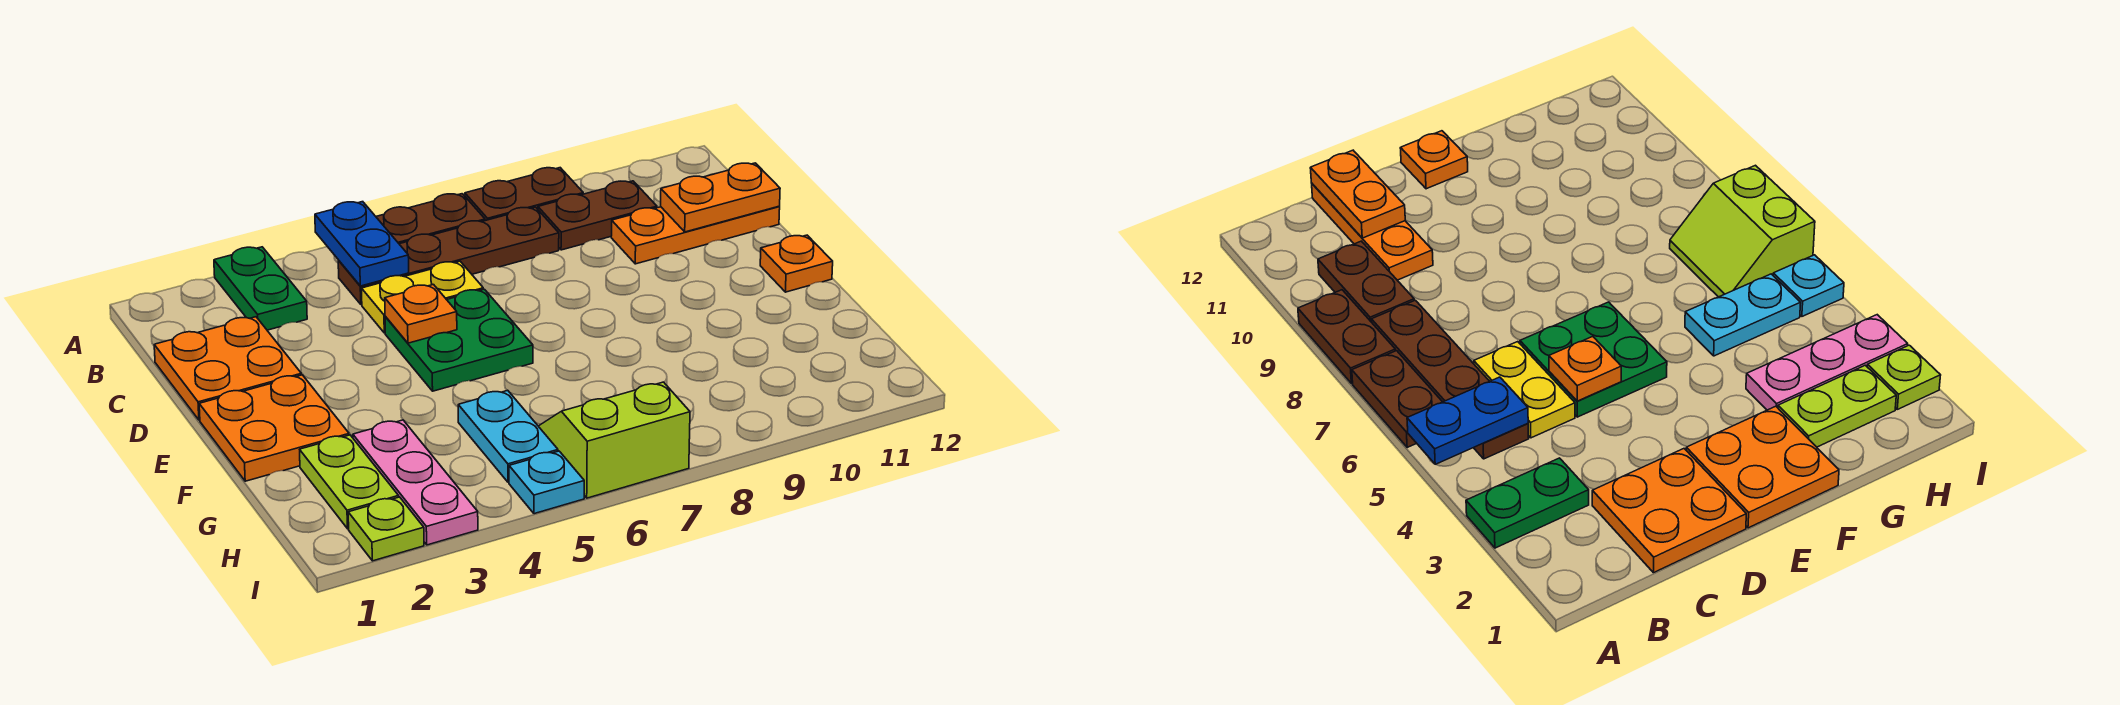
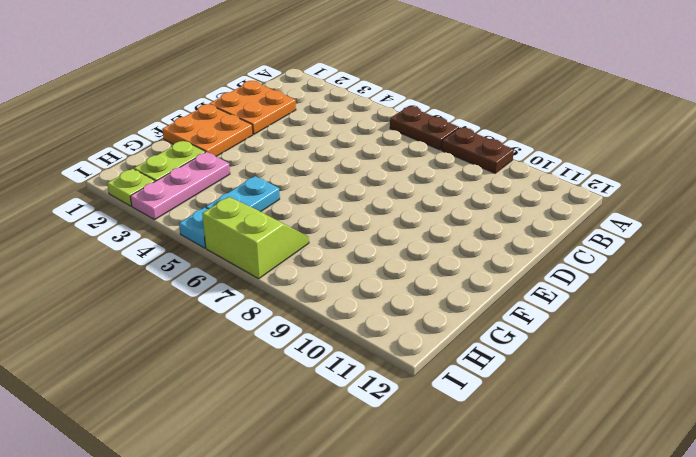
none -> green 1x2 plate [214,247,307,330]
none -> brown 1x4 plate [338,207,559,305]
none -> brown 1x2 plate [538,181,657,250]

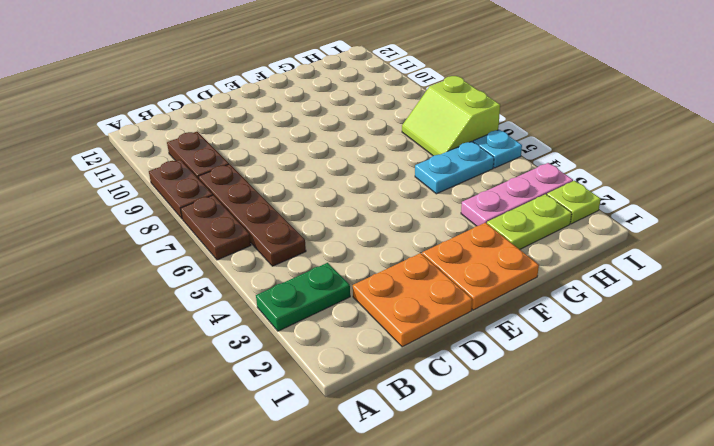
none -> yellow 1x2 plate [362,261,483,333]
none -> orange 1x3 plate [611,206,780,264]
none -> green 2x2 plate [385,289,533,391]

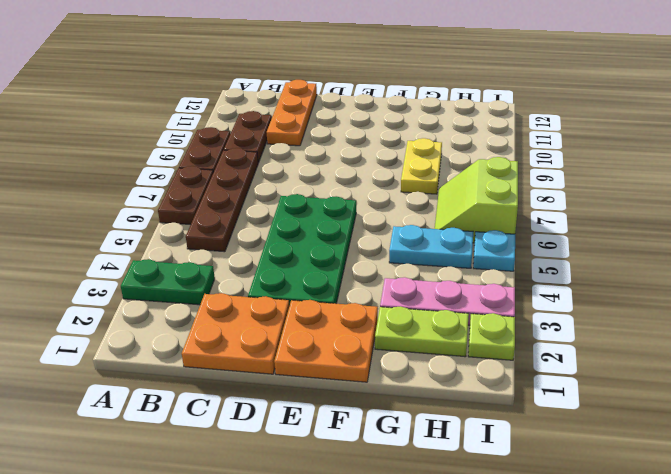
green 2x4 plate [248,194,356,306] -> green 2x2 plate [385,289,533,391]
yellow 1x2 plate [401,138,442,194] -> yellow 1x2 plate moved to [362,261,483,333]
none -> orange 1x1 plate [760,235,833,292]
none -> blue 1x2 plate [315,202,409,286]
none -> orange 1x2 plate [661,163,780,232]

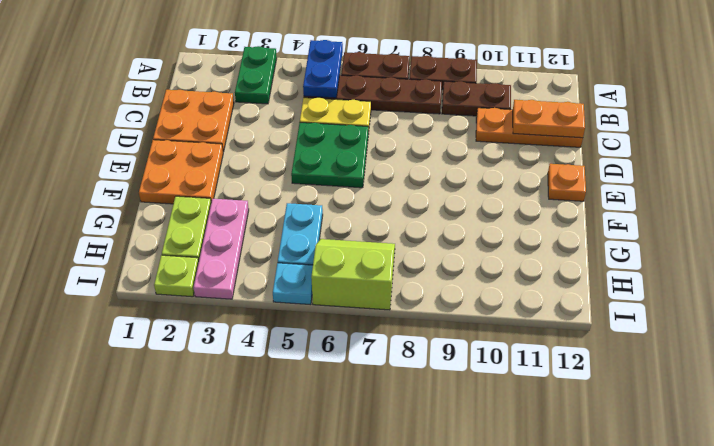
none -> orange 1x1 plate [385,285,457,343]

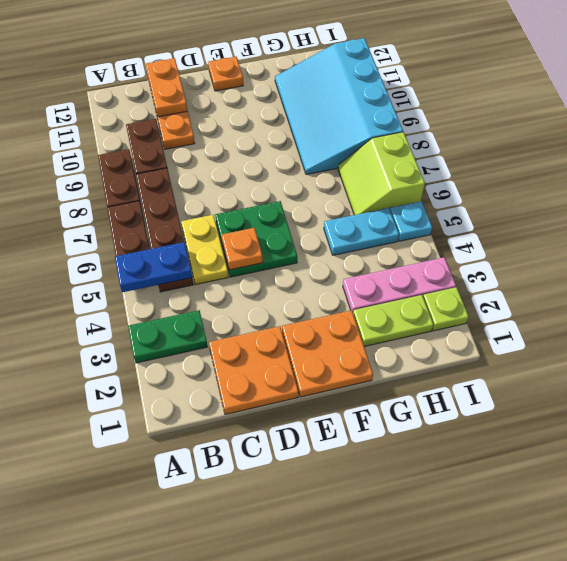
cyan 3x4 slope [275,38,403,174] -> none

